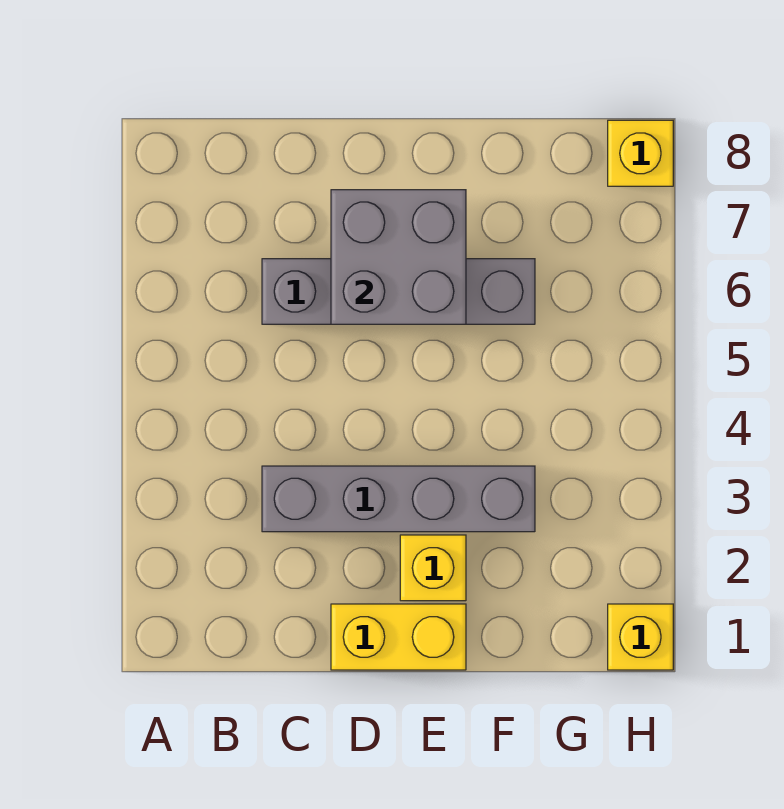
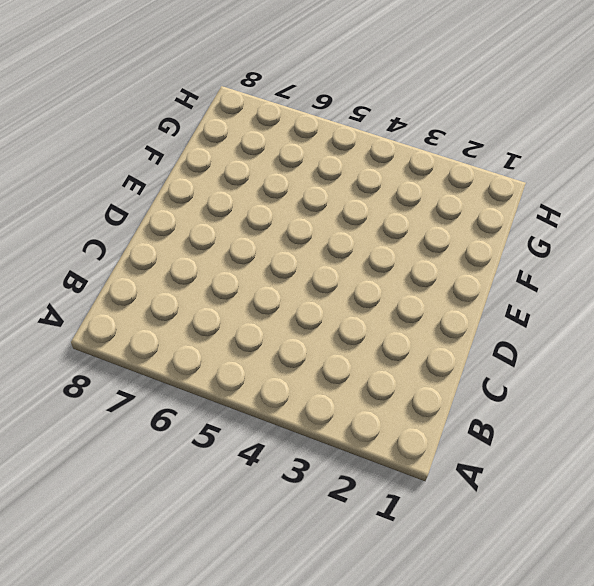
none -> grey 1x4 brick [262,466,535,532]
none -> grey 1x4 brick [262,259,535,324]

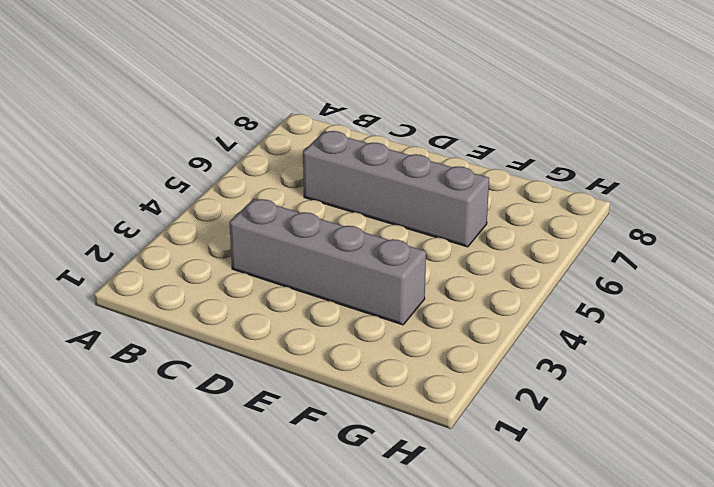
none -> yellow 1x2 brick [331,604,466,670]
none -> yellow 1x1 brick [400,535,466,601]

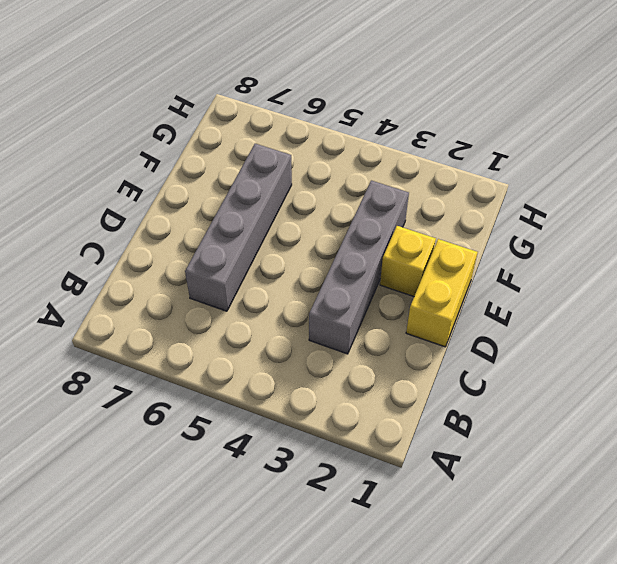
none -> yellow 1x1 brick [608,604,673,670]
none -> yellow 1x1 brick [608,120,673,186]

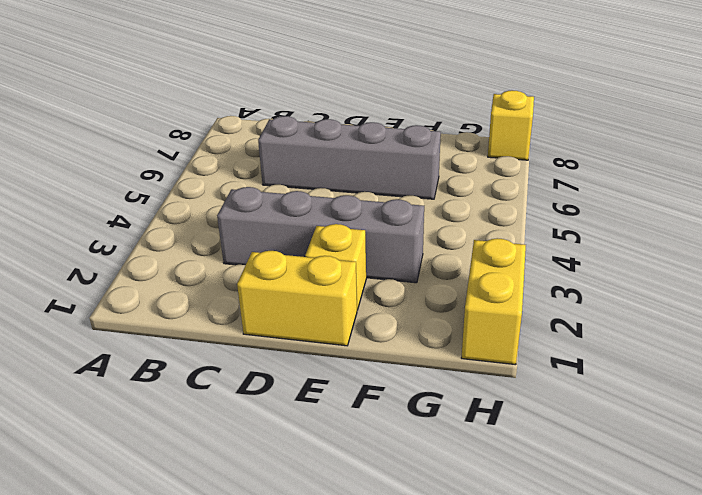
yellow 1x2 brick [461,238,526,365] -> yellow 1x1 brick [608,604,673,670]
none -> grey 2x2 brick [331,190,466,324]

